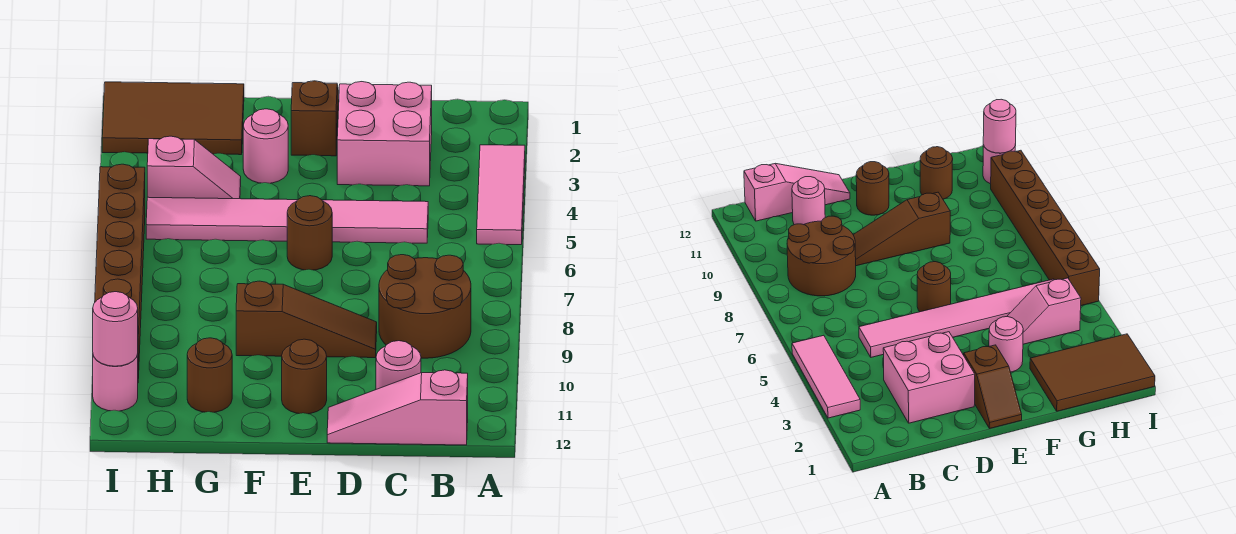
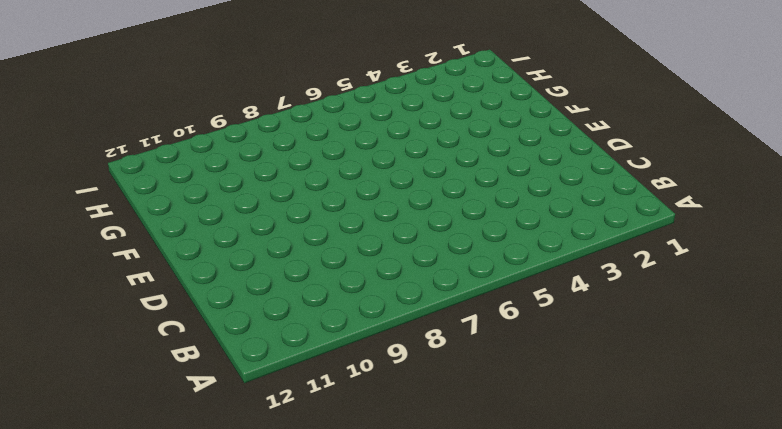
none -> pink 1x3 tile [477,145,525,245]
none -> brown 2x2 round brick [379,255,471,358]
none -> pink 1x3 slope [327,370,468,445]

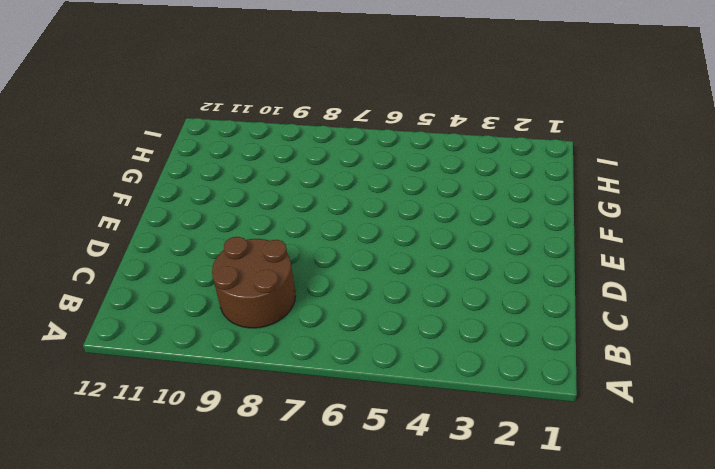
none -> pink 1x3 tile [477,145,525,245]
none -> pink 1x3 slope [327,370,468,445]
none -> pink 2x2 brick [337,82,432,186]

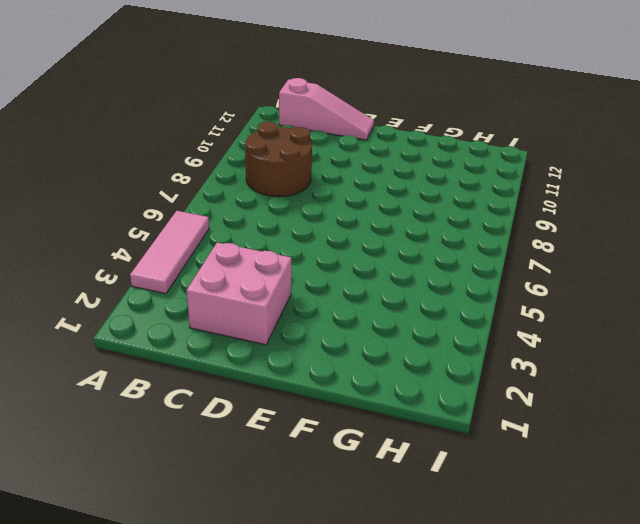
none -> pink 1x6 tile [146,197,428,243]
none -> pink 1x1 round brick [376,341,421,389]
none -> brown 1x3 slope [236,281,377,358]

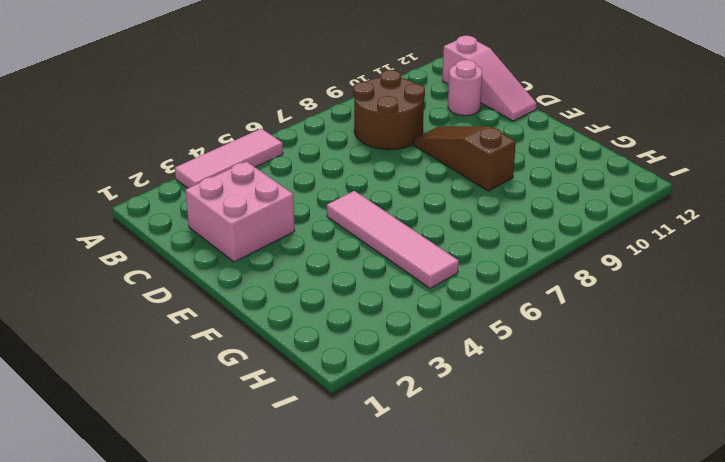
pink 1x4 tile [327,191,459,288] -> pink 1x6 tile [146,197,428,243]
none -> brown 1x2 slope [291,81,338,156]
none -> brown 1x1 round brick [287,196,332,270]
none -> brown 1x1 round brick [282,339,327,414]

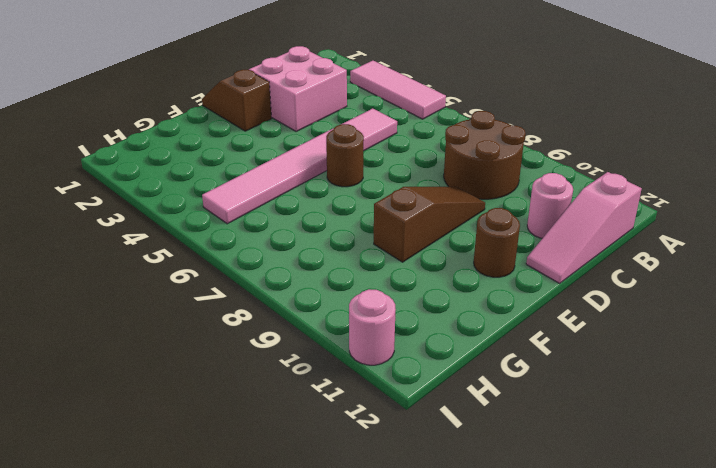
none -> pink 1x1 round brick [243,109,288,183]
none -> brown 2x3 tile [102,82,244,155]
none -> pink 1x2 slope [147,136,241,199]

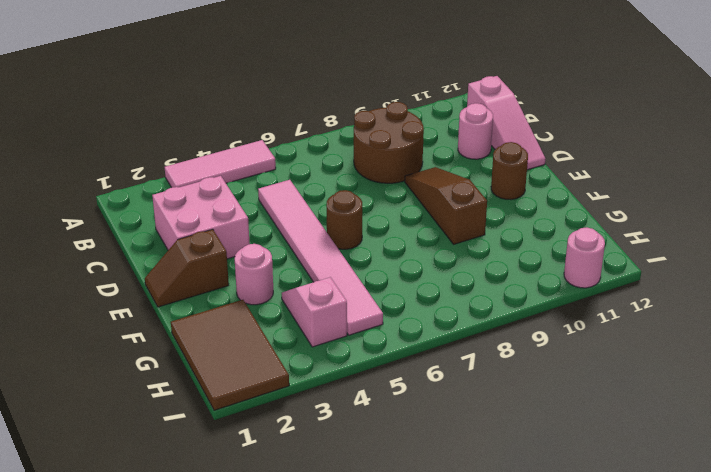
none -> brown 1x1 round brick [187,338,232,412]
none -> brown 1x6 brick [95,164,145,378]
none -> pink 1x1 round brick [93,292,138,366]

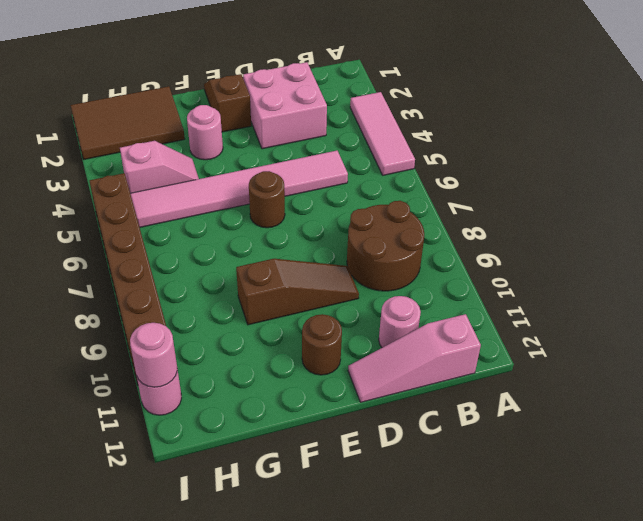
none -> brown 1x1 round brick [187,338,232,412]

